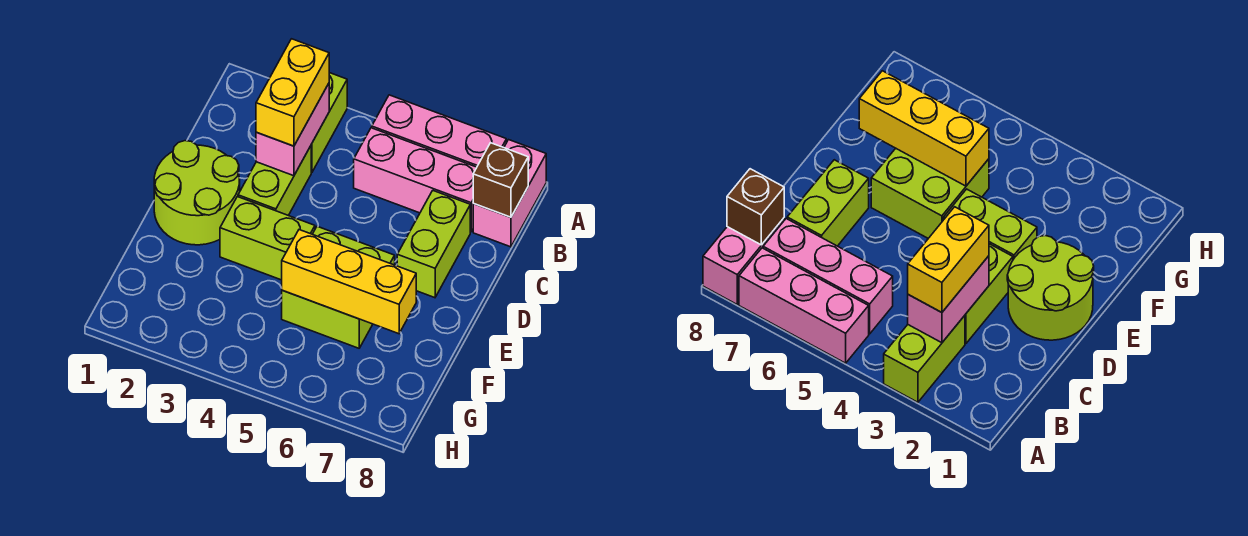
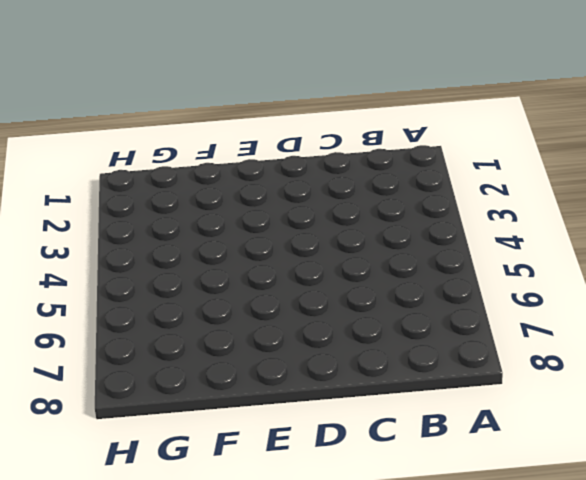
none -> lime 1x2 brick [311,73,347,173]
none -> pink 1x3 brick [372,95,506,167]
none -> pink 1x2 brick [473,140,546,247]

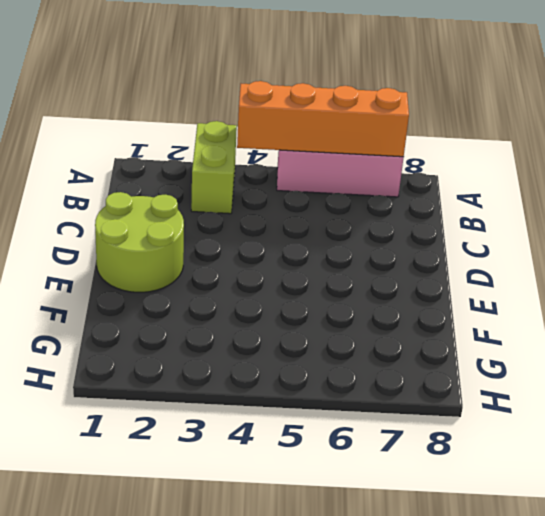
orange 1x4 brick [237,81,409,157] -> none
none -> pink 1x2 brick [473,140,546,247]
none -> pink 1x3 brick [354,128,477,232]
none -> lime 1x2 brick [238,146,311,215]

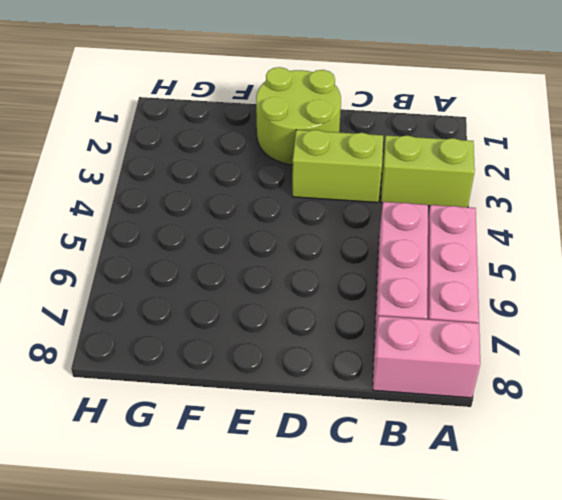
none -> lime 1x2 brick [397,191,470,298]
none -> lime 1x2 brick [220,197,315,280]
none -> lime 2x2 brick [282,226,395,348]

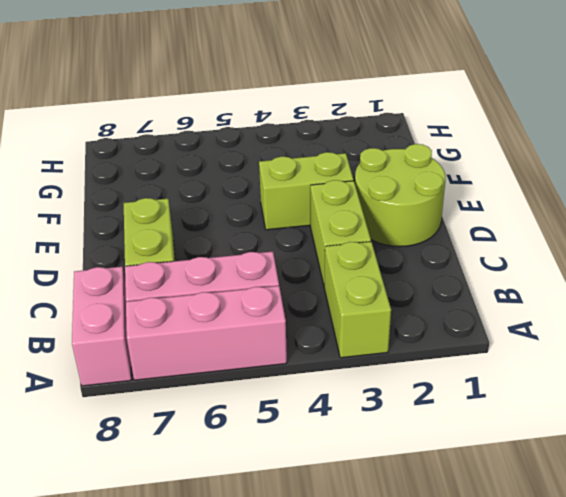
none -> lime 2x2 brick [282,226,395,348]
none -> pink 1x2 brick [256,83,329,176]
none -> brown 1x1 brick [473,143,528,217]

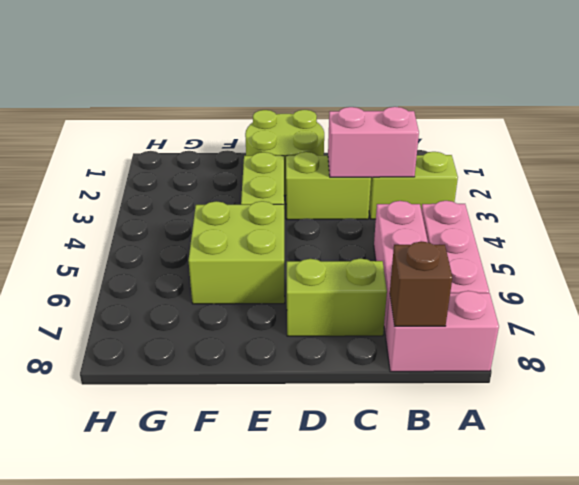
none -> yellow 1x3 brick [282,230,416,334]
none -> yellow 1x2 brick [256,39,329,146]

